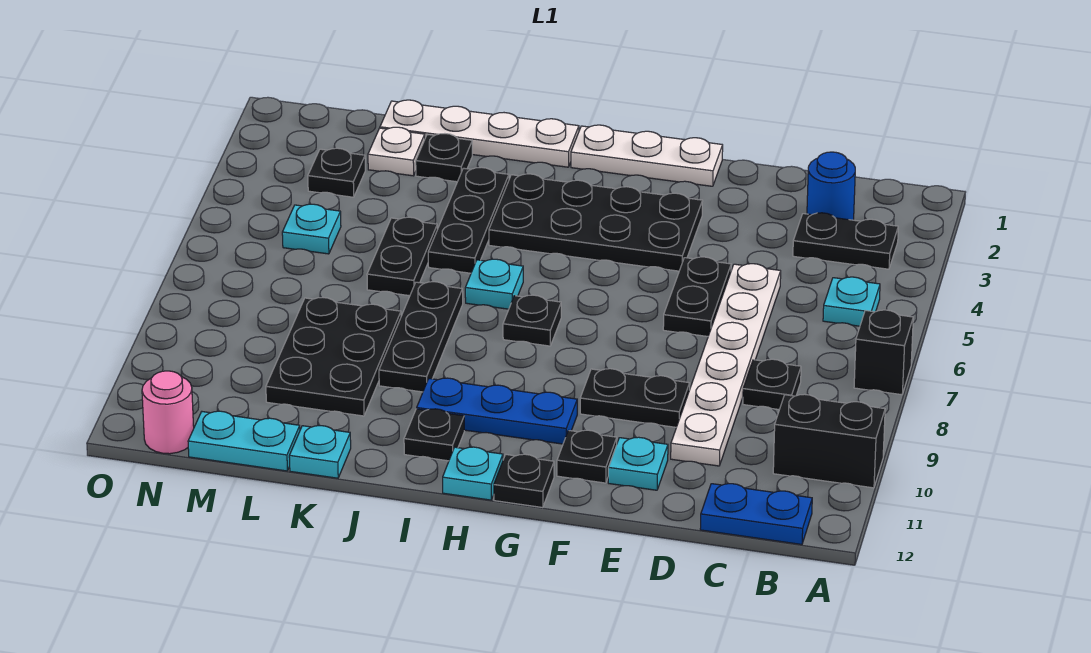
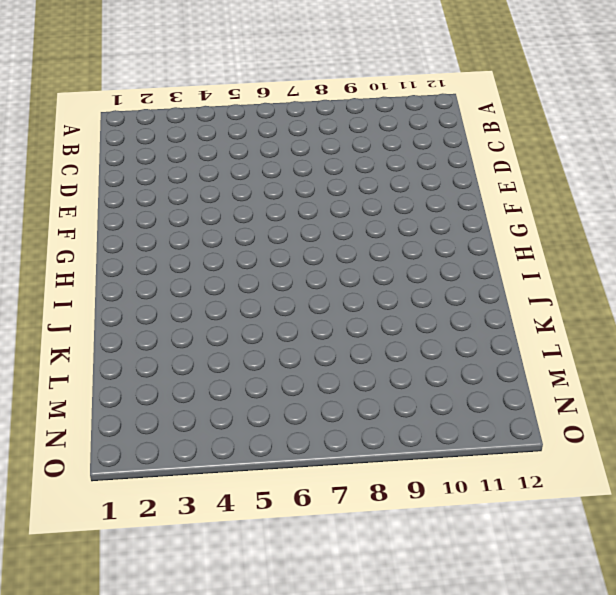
none -> black 1x1 brick [854,310,913,395]
none -> black 1x2 brick [773,394,885,488]
none -> black 1x2 plate [793,213,898,269]
none -> cyan 1x1 plate [823,277,880,326]

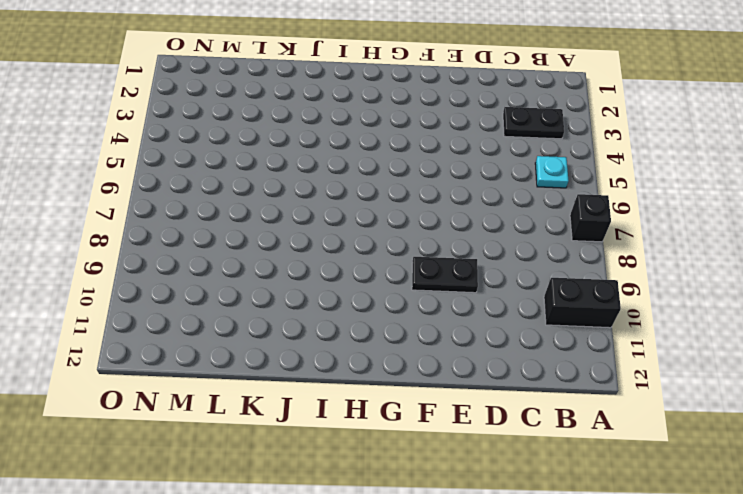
none -> blue 1x2 plate [700,484,812,545]
none -> blue 1x1 round brick [807,152,855,220]
none -> black 1x1 plate [743,359,801,410]
none -> white 1x6 plate [671,264,781,466]

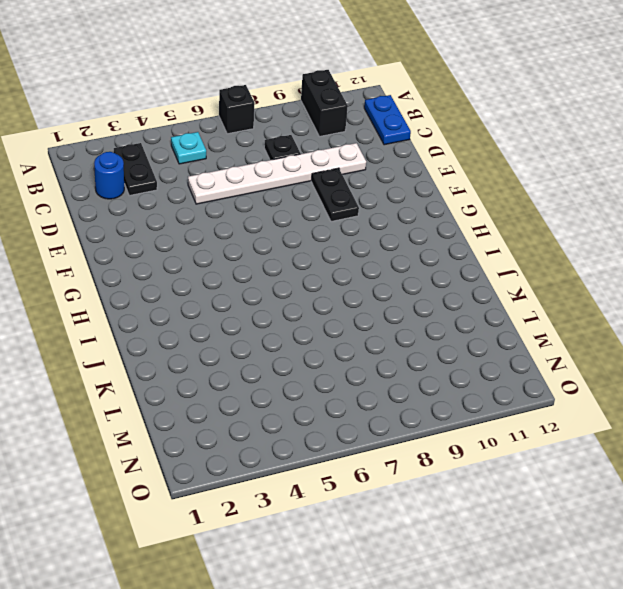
none -> black 1x2 plate [663,257,731,336]
none -> cyan 1x1 plate [608,437,668,490]
none -> white 1x3 plate [571,125,723,186]
none -> black 2x4 plate [489,174,703,271]

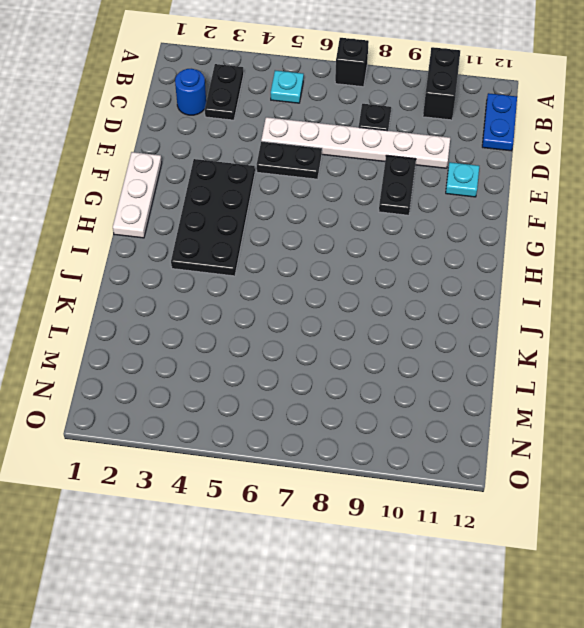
none -> black 1x1 plate [557,430,617,483]
none -> blue 1x3 plate [417,378,577,444]
none -> black 1x1 plate [494,454,554,508]
none -> black 1x1 plate [503,295,561,346]

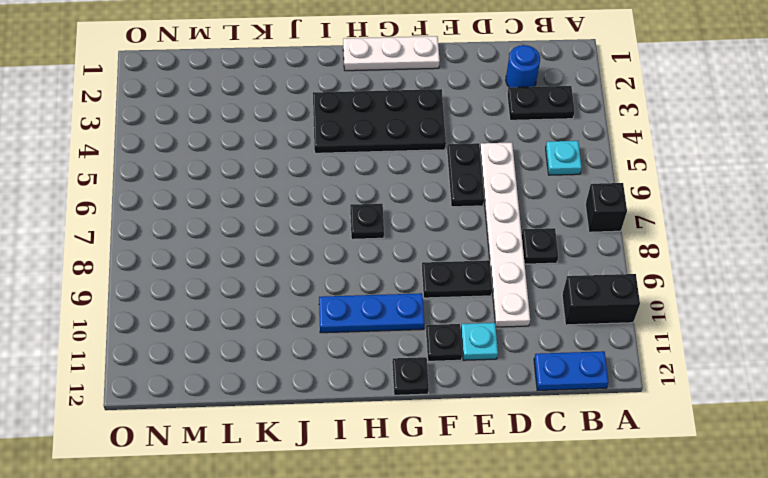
none -> cyan 1x1 plate [443,447,503,500]
none -> white 1x4 plate [380,100,579,167]
none -> cyan 1x1 plate [465,259,523,309]
none -> black 1x1 plate [404,409,464,461]

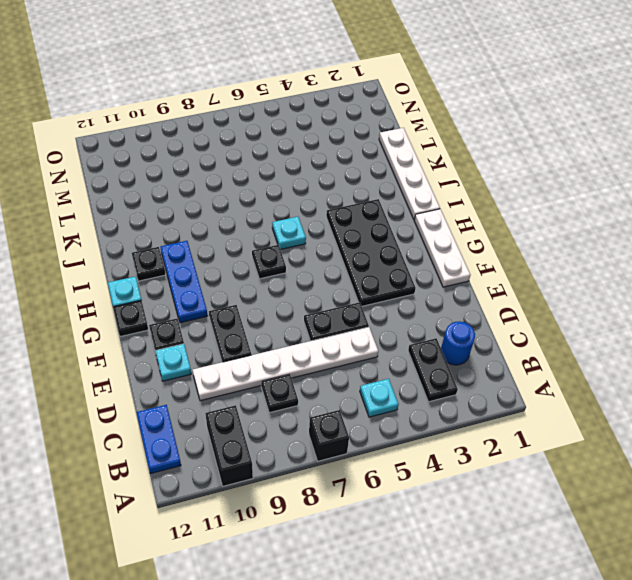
none -> black 1x3 plate [428,167,509,273]
none -> black 1x3 plate [379,282,463,392]
none -> black 1x1 plate [416,134,472,182]
none -> black 1x2 plate [367,217,437,296]

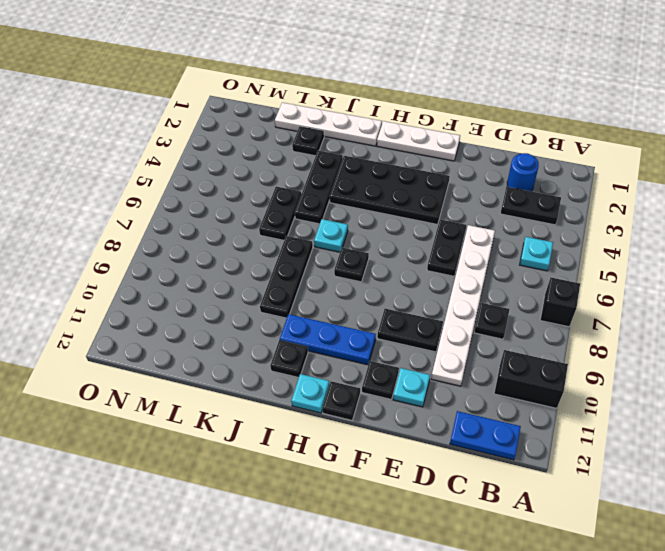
none -> black 2x3 plate [266,298,401,416]
none -> cyan 1x1 plate [289,426,351,478]
none -> white 1x1 plate [368,127,425,176]
none -> cyan 1x2 plate [188,411,300,471]

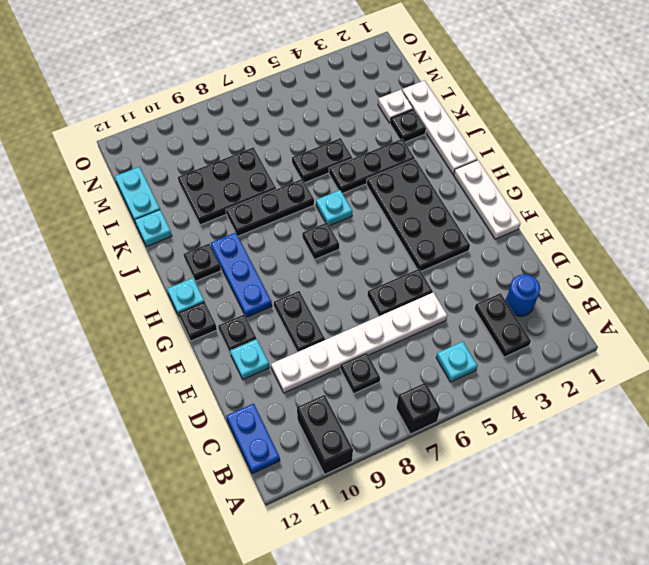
none -> black 1x1 plate [308,148,365,197]
none -> cyan 1x1 plate [282,204,341,254]
none -> pink 1x1 round brick [142,371,194,454]

